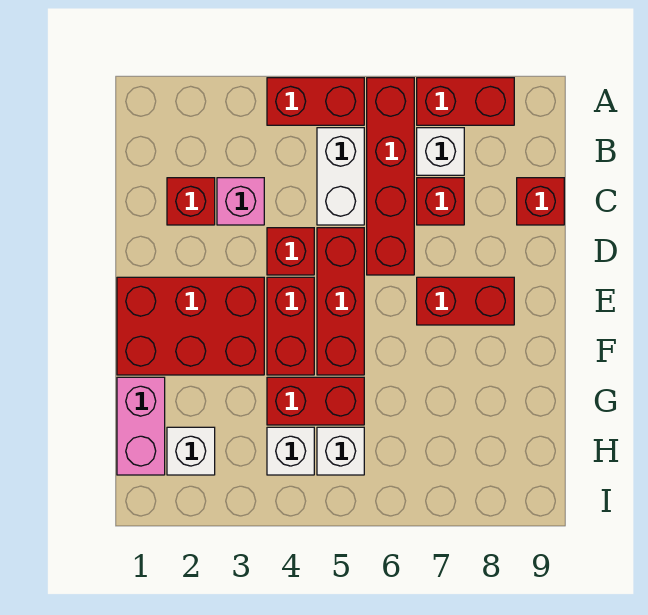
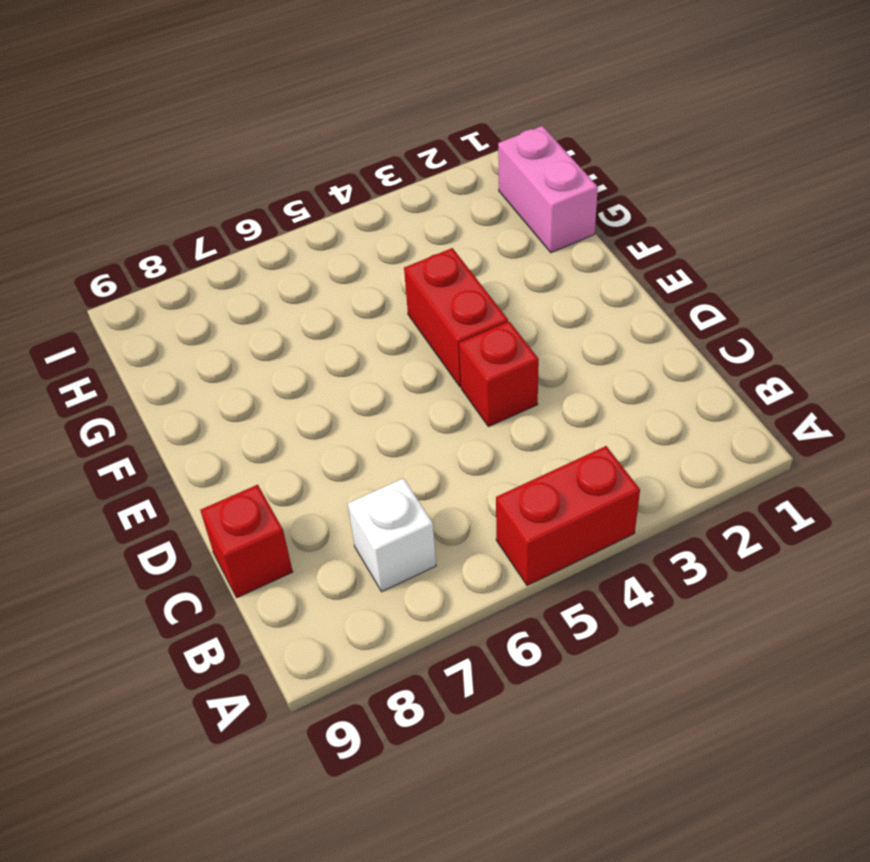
none -> red 1x4 brick [367,78,414,275]
none -> red 1x2 brick [417,78,514,125]
none -> white 1x2 brick [317,128,364,225]

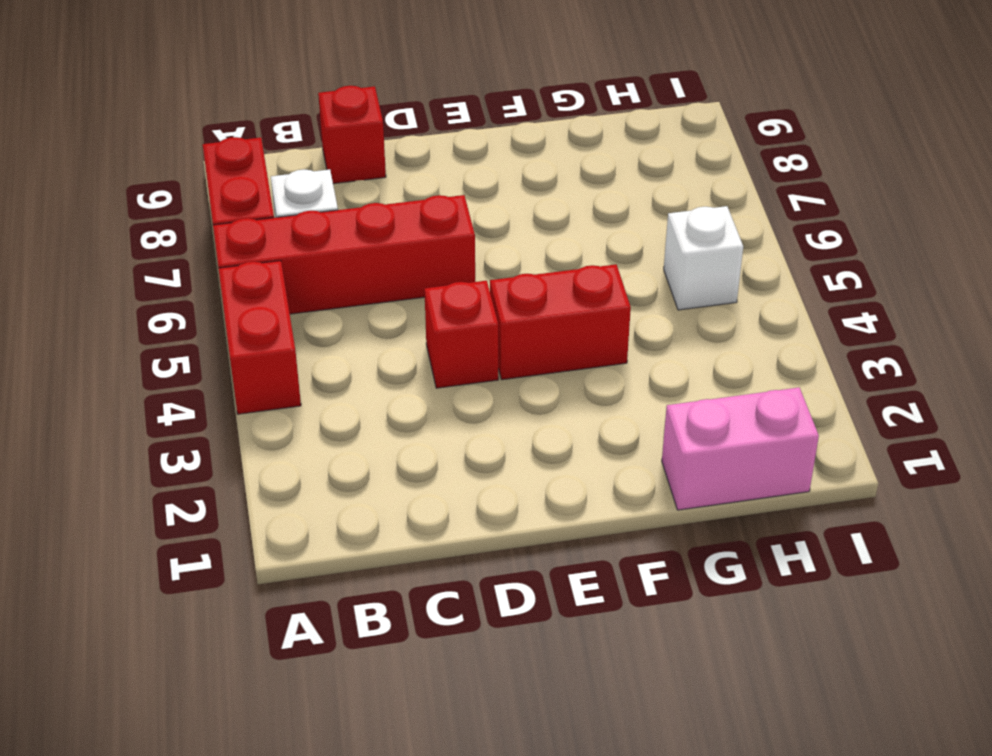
none -> white 1x2 brick [317,128,364,225]
none -> red 1x1 brick [167,178,215,225]
none -> pink 1x1 brick [217,178,264,225]

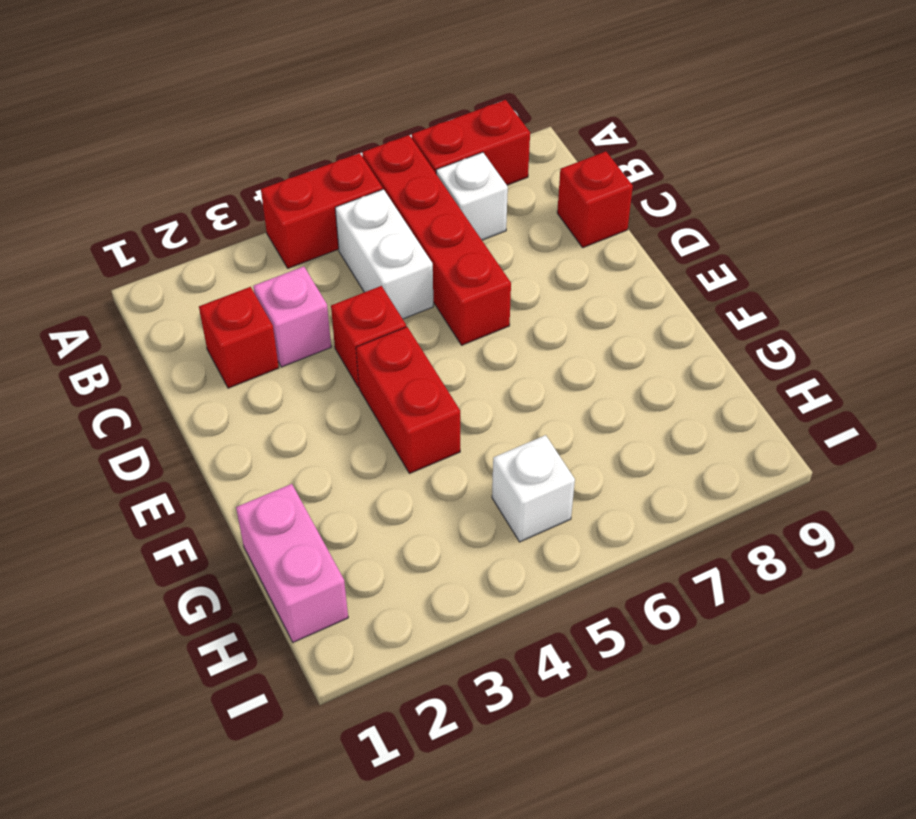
none -> red 1x1 brick [417,178,464,225]
none -> red 1x3 brick [317,228,364,375]
none -> red 2x3 brick [117,277,264,375]

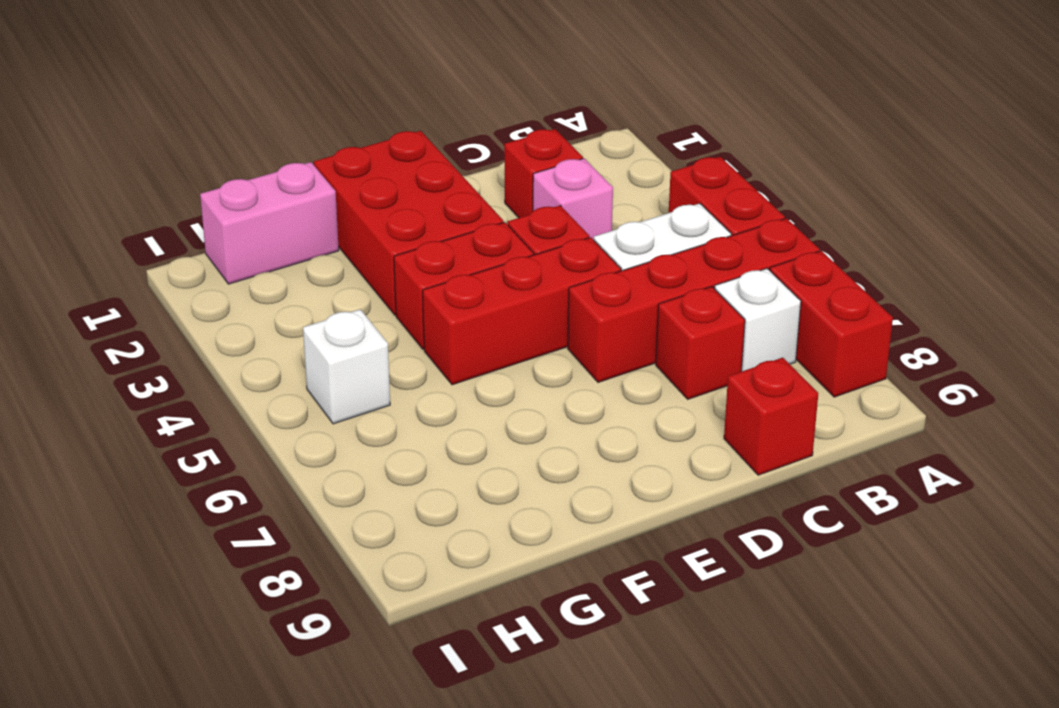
none -> red 1x2 brick [417,277,514,325]
none -> red 1x2 brick [267,377,364,425]
none -> white 1x1 brick [167,427,215,475]

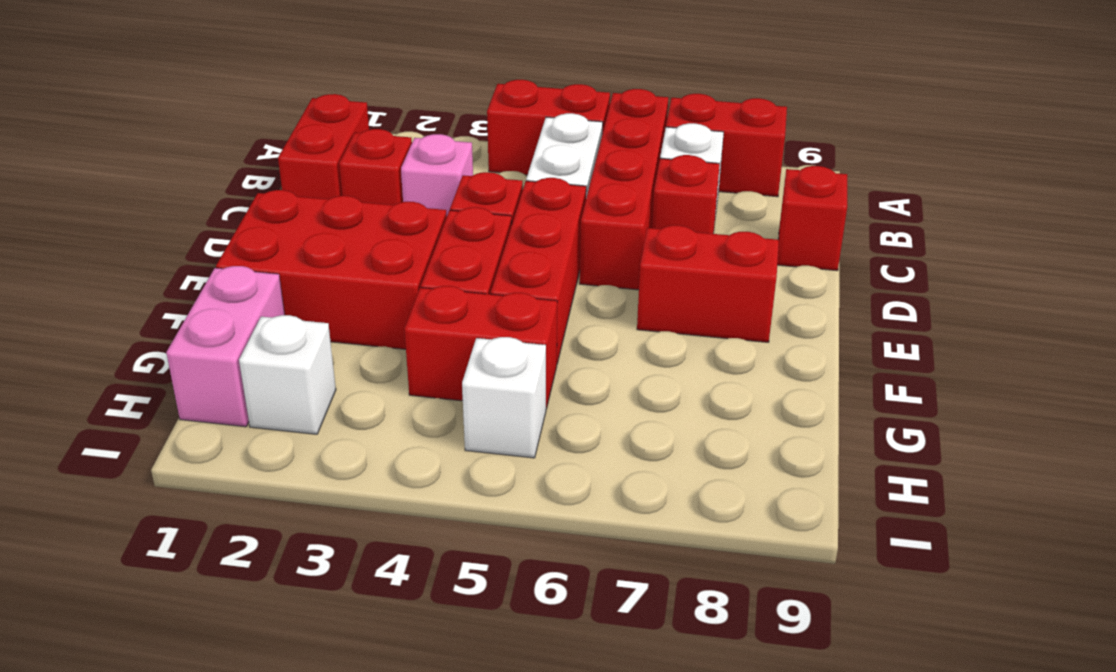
red 1x2 brick [278,94,369,199] -> none
none -> white 1x1 brick [267,427,314,475]

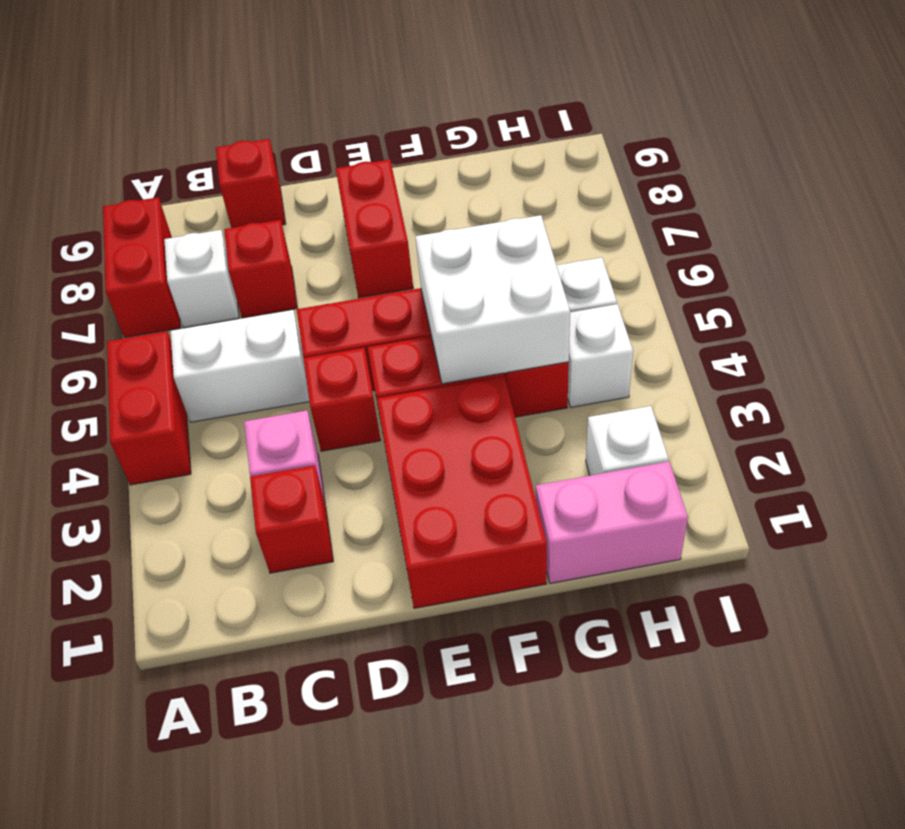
white 2x2 brick [415,215,570,384] -> none
none -> red 1x4 brick [367,78,414,275]

